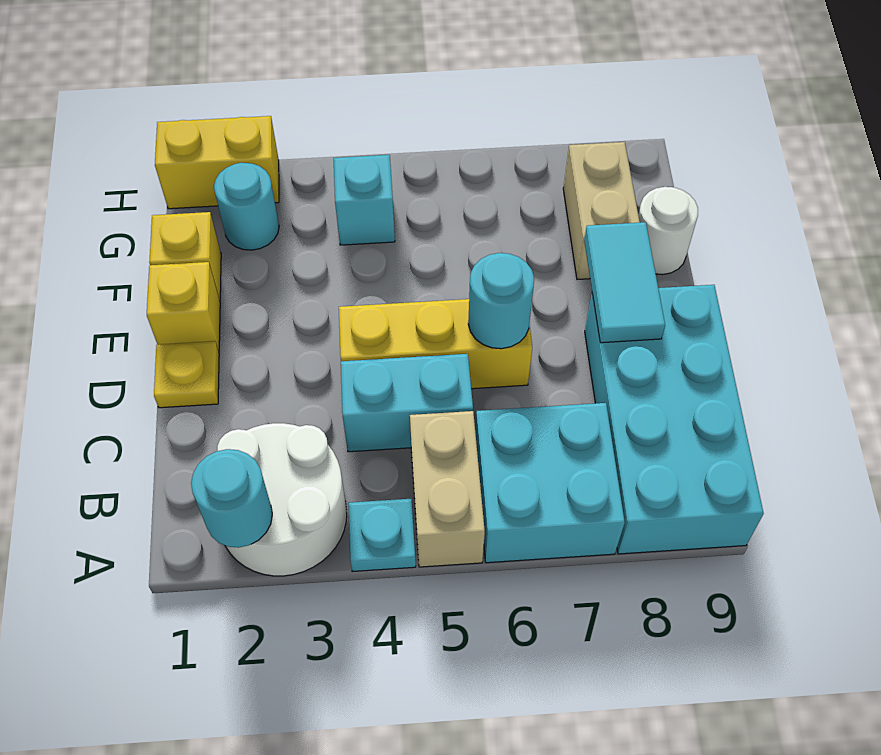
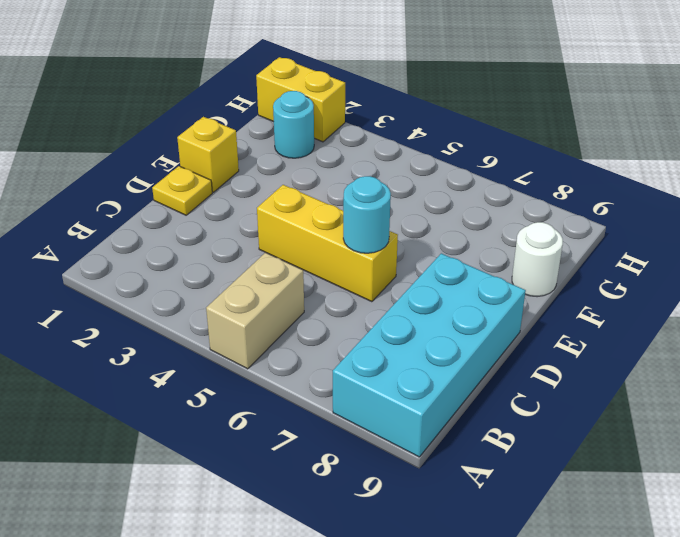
none -> white 2x2 round brick [217,423,347,576]
none -> cyan 1x1 plate [348,499,416,572]
none -> cyan 2x2 brick [475,403,625,563]

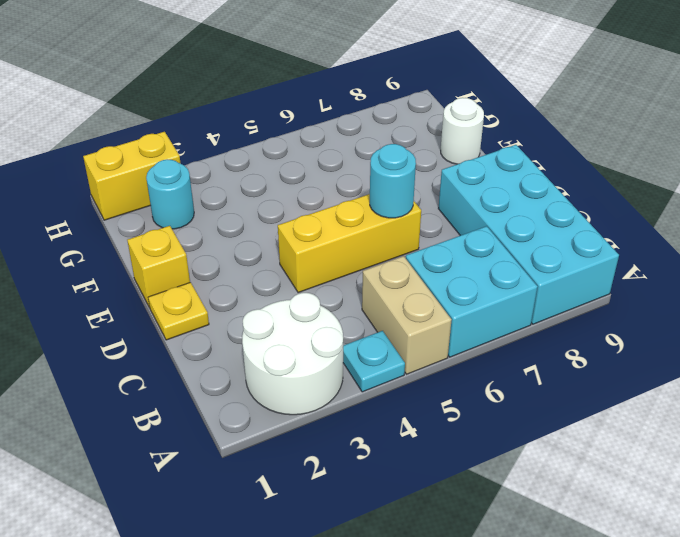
none -> cyan 1x2 brick [341,354,473,452]
none -> yellow 1x1 brick [149,212,221,300]
none -> tan 1x2 brick [563,142,640,280]

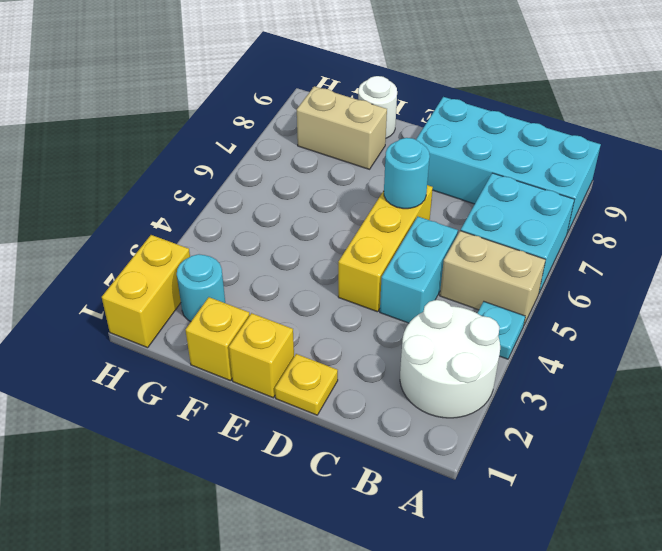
none -> cyan 1x1 brick [334,155,395,245]
none -> cyan 1x1 round brick [191,449,272,548]
none -> cyan 1x2 tile [584,222,665,343]

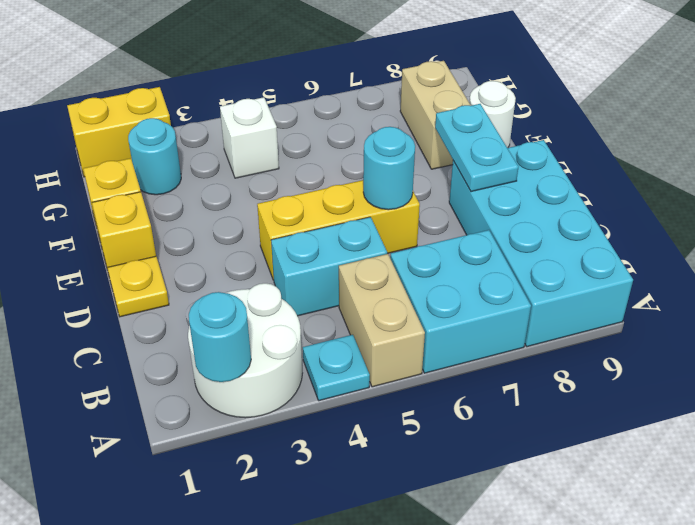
cyan 1x2 plate [435,104,518,192] -> cyan 1x2 tile [584,222,665,343]
white 1x1 brick [220,97,279,178] -> cyan 1x1 brick [334,155,395,245]

